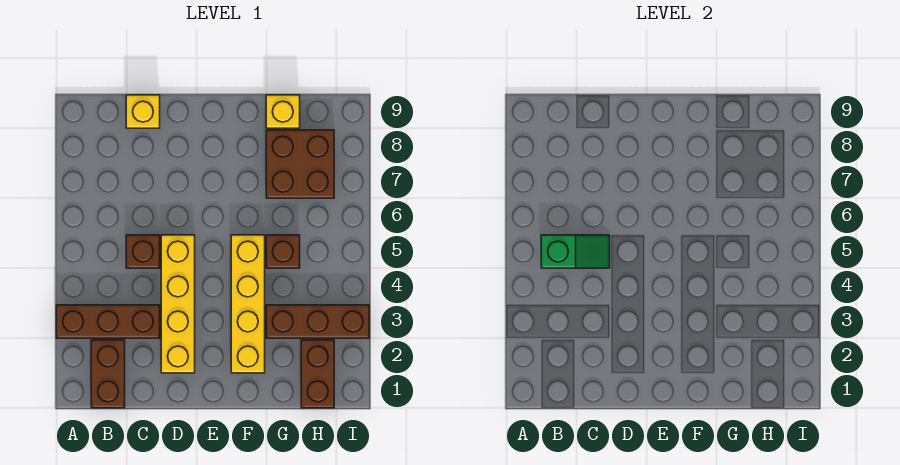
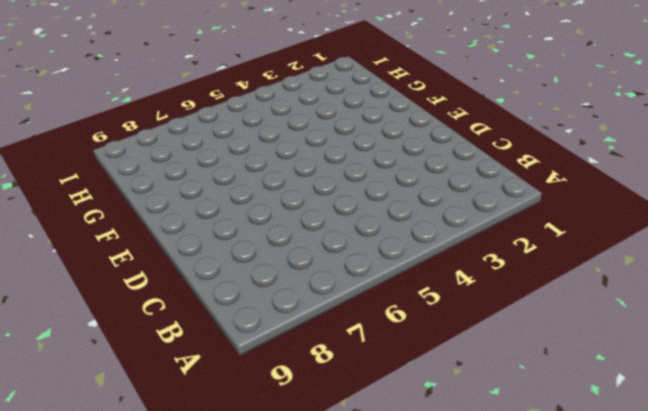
none -> brown 1x3 brick [56,305,160,338]
none -> brown 1x2 brick [91,340,125,408]
none -> brown 1x1 brick [126,235,160,268]

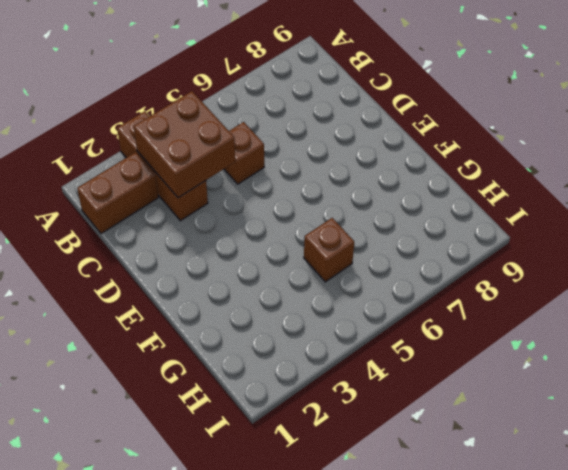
brown 2x2 brick [134,91,235,198] -> brown 2x2 brick moved to [266,130,334,198]
none -> yellow 1x1 brick [126,95,160,128]
none -> yellow 1x4 brick [161,235,195,373]
none -> yellow 1x4 brick [231,235,265,373]

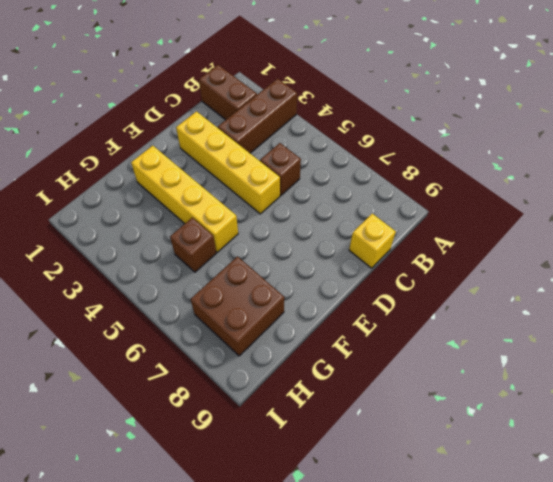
none -> brown 1x3 brick [266,305,369,338]
none -> yellow 1x1 brick [266,95,300,128]
none -> brown 1x2 brick [301,340,334,408]

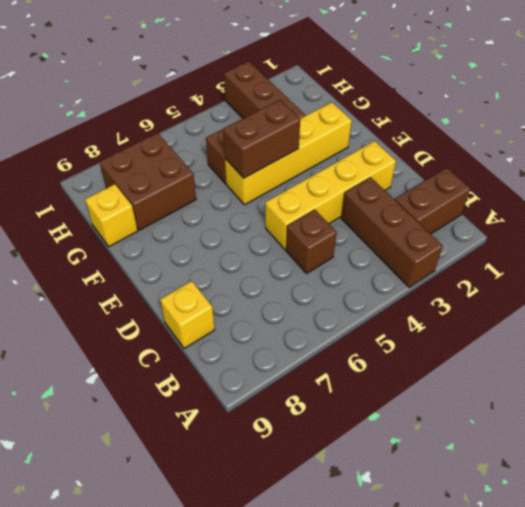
brown 1x2 brick [223,100,300,178] -> brown 1x2 brick moved to [301,340,334,408]
none -> green 1x2 slope [541,235,610,268]

